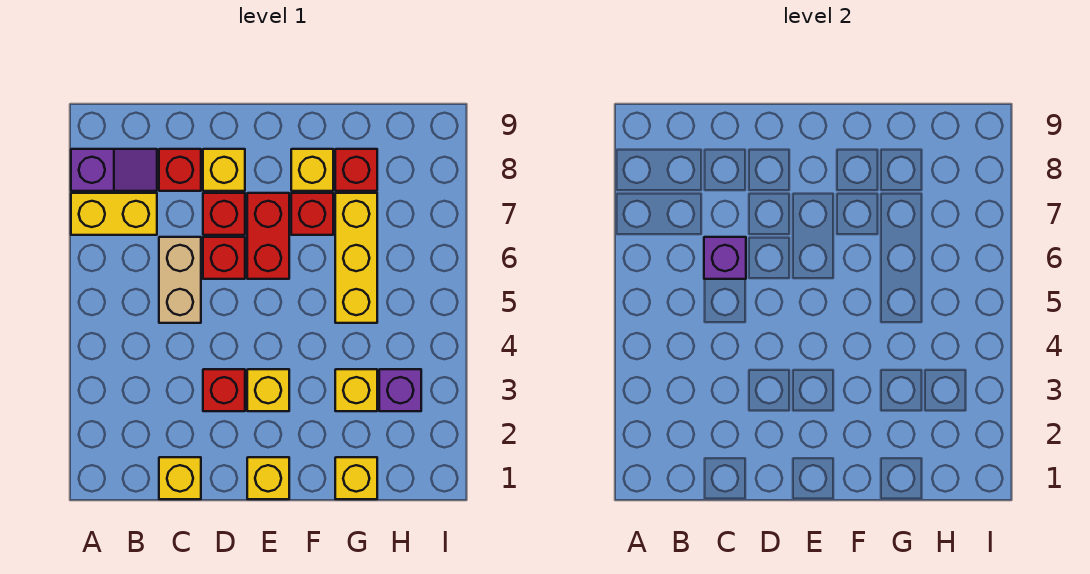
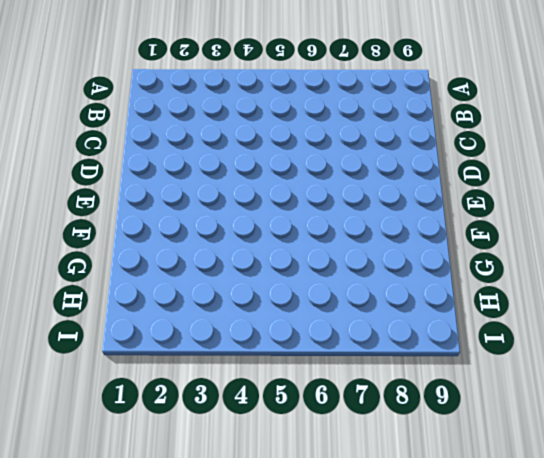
none -> yellow 1x2 brick [71,193,157,235]
none -> purple 1x2 slope [71,149,157,191]
none -> yellow 1x1 brick [159,457,201,499]

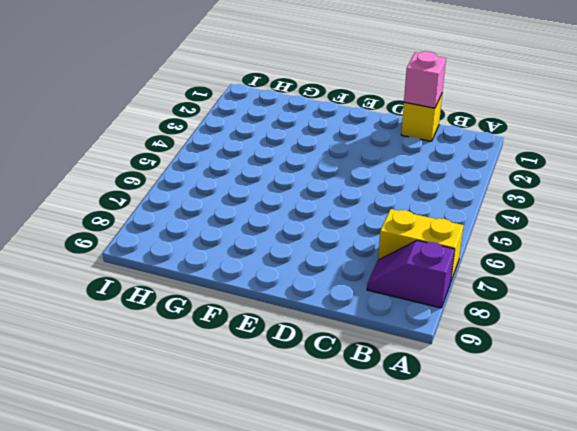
pink 1x1 brick [404,51,446,108] -> none
none -> tan 1x2 brick [159,237,201,323]
none -> red 1x1 brick [159,149,201,191]
none -> red 1x1 brick [203,369,245,411]

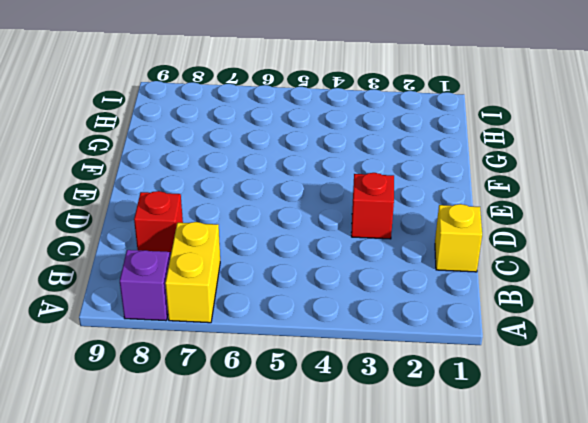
none -> tan 1x2 brick [159,237,201,323]
none -> red 1x1 brick [203,237,245,279]
none -> red 1x1 brick [203,193,245,235]

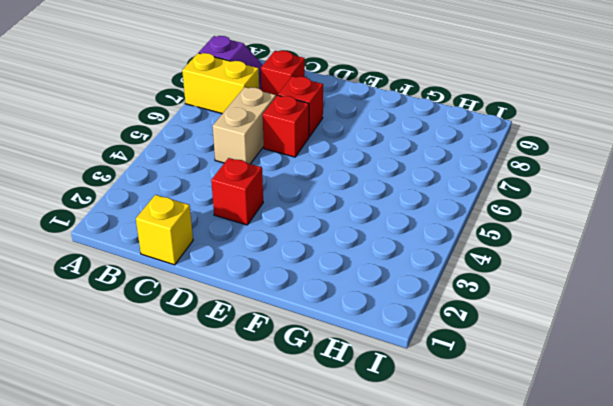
none -> yellow 1x1 brick [203,149,245,191]
none -> yellow 1x1 brick [247,457,289,499]
none -> yellow 1x1 brick [247,369,289,411]

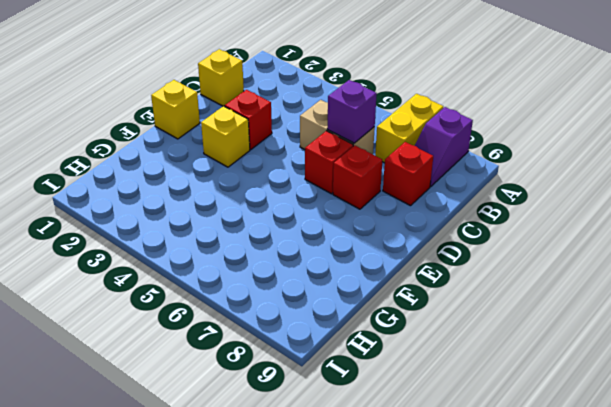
none -> yellow 1x1 brick [203,149,245,191]
none -> red 1x2 brick [247,193,289,279]
none -> red 1x1 brick [291,193,333,235]

